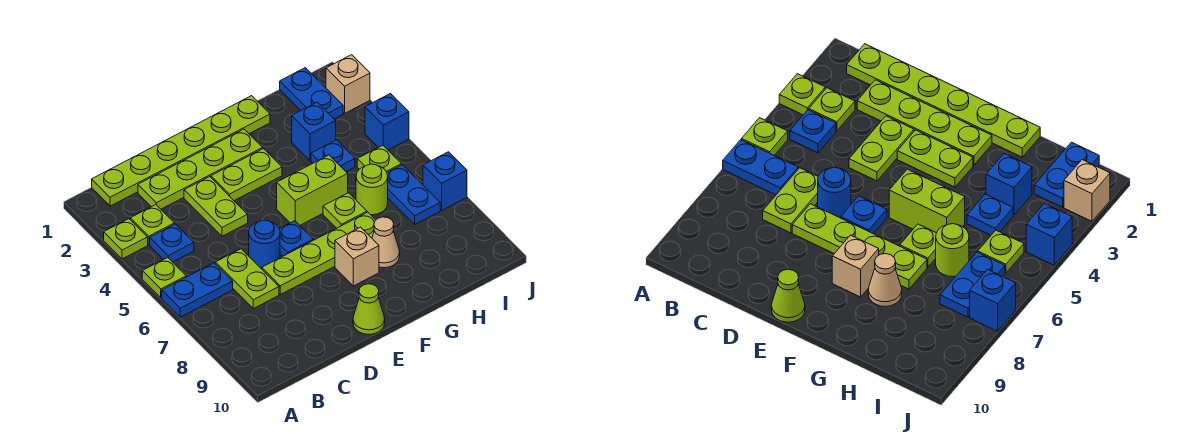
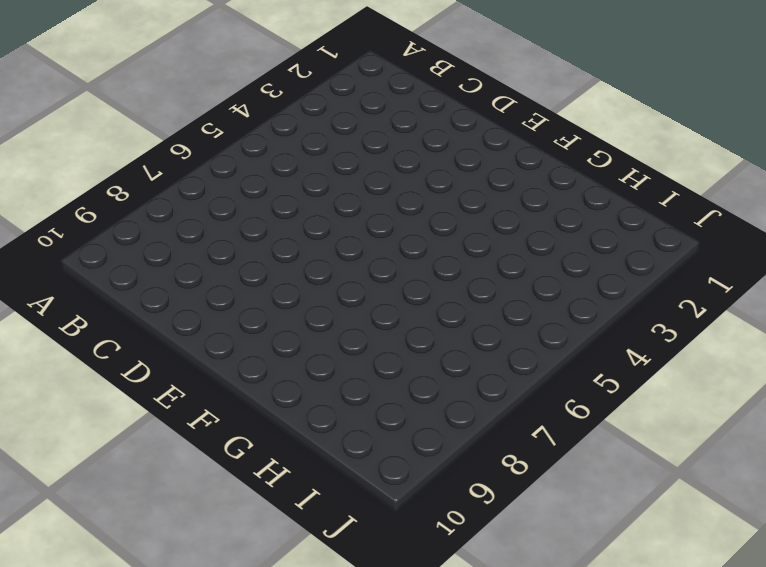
none -> lime 1x1 plate [104,219,148,259]
none -> lime 1x1 plate [142,257,186,298]
none -> blue 1x2 plate [162,263,233,317]

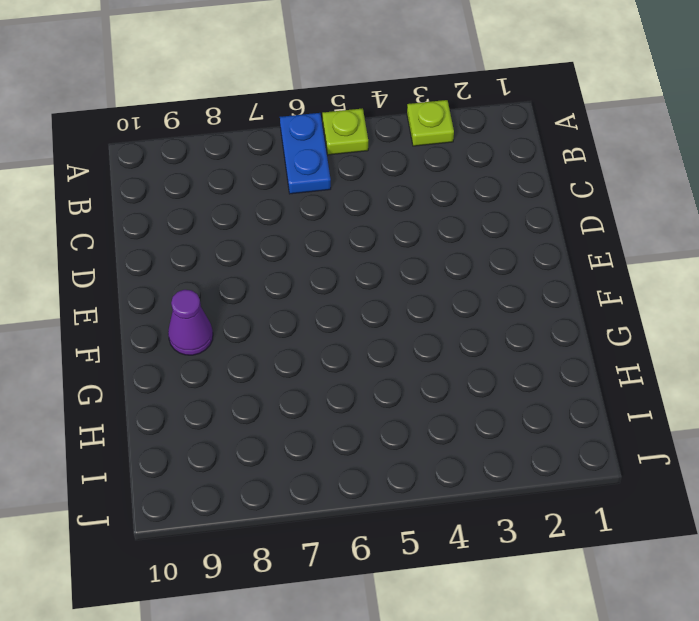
purple 1x1 cone [168,290,213,355] -> none
none -> lime 1x6 plate [92,96,270,206]
none -> lime 1x1 plate [130,205,174,245]
none -> blue 1x1 plate [150,224,194,262]

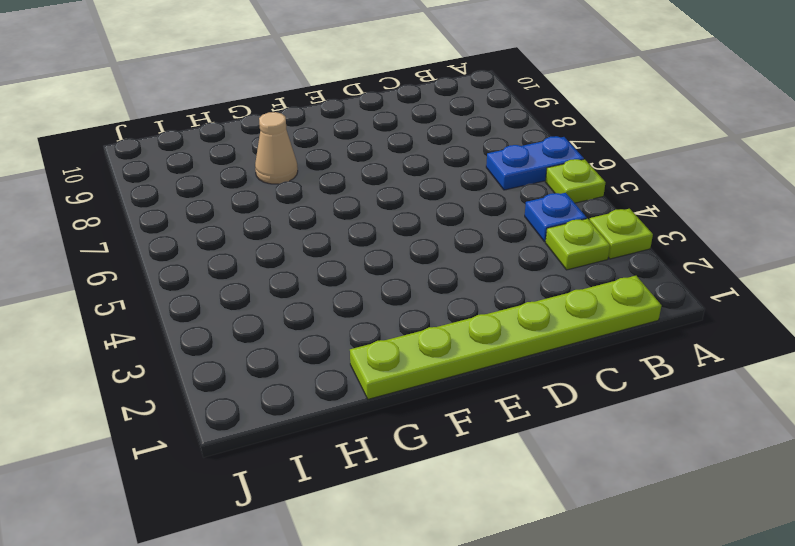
none -> lime 1x4 plate [138,129,263,209]
none -> lime 1x2 plate [215,249,279,309]
none -> lime 1x2 plate [184,177,248,236]

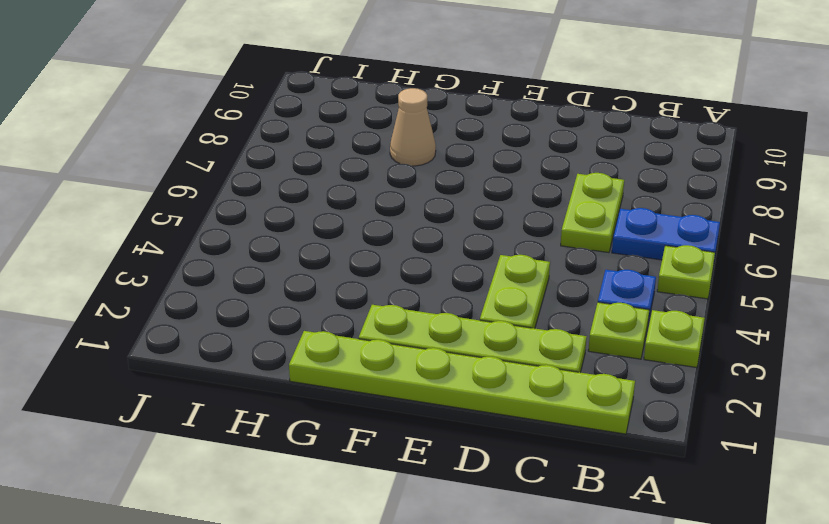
none -> blue 1x1 round brick [249,220,280,269]
none -> lime 1x4 plate [262,212,376,294]
none -> lime 1x2 plate [211,149,282,201]

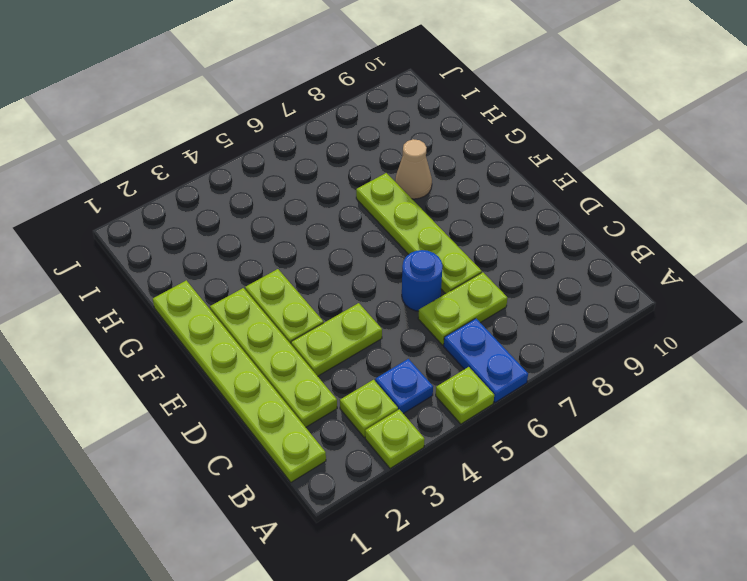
none -> blue 1x1 plate [280,221,313,256]
none -> lime 1x1 cone [353,284,385,334]
none -> lime 1x2 brick [277,155,348,225]

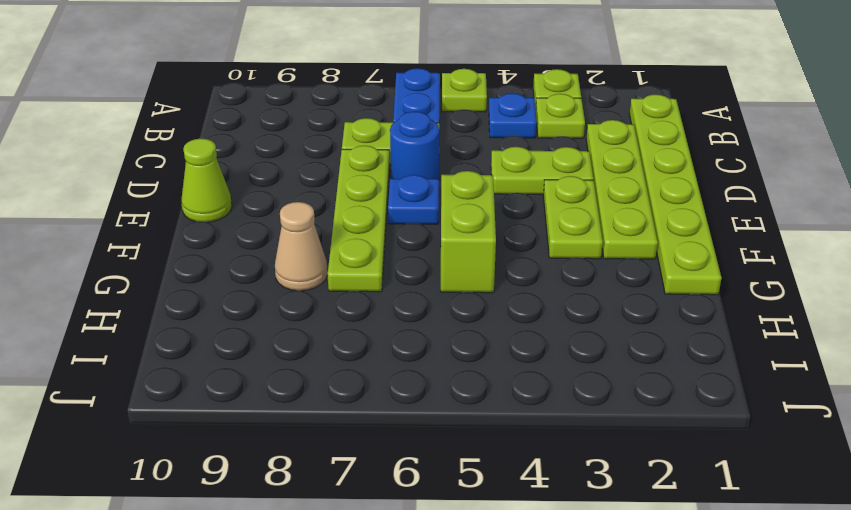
none -> tan 1x1 brick [335,227,379,286]
none -> lime 1x1 plate [323,193,367,228]
none -> blue 1x1 brick [292,102,336,161]

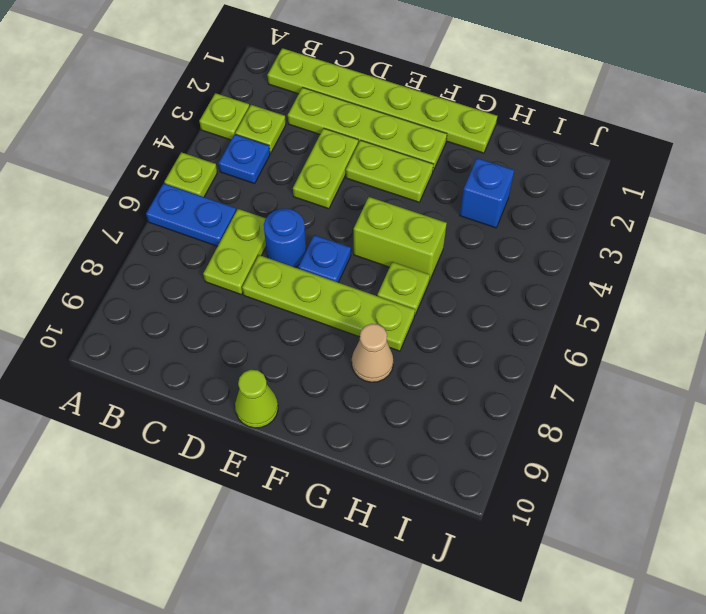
none -> tan 1x1 brick [335,227,379,286]
none -> blue 1x1 plate [311,140,355,172]
none -> lime 1x1 round brick [356,164,388,215]

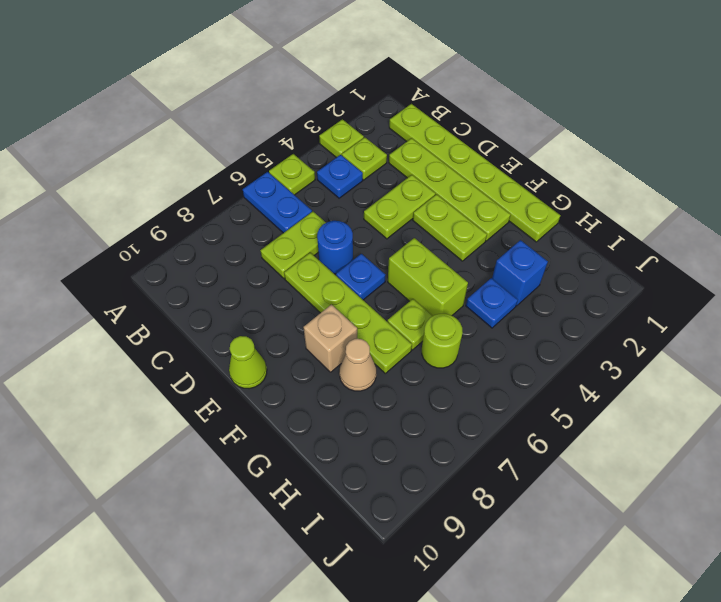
none -> blue 1x2 plate [280,68,343,119]
none -> lime 1x1 plate [357,145,401,172]
none -> blue 1x2 plate [387,165,440,224]

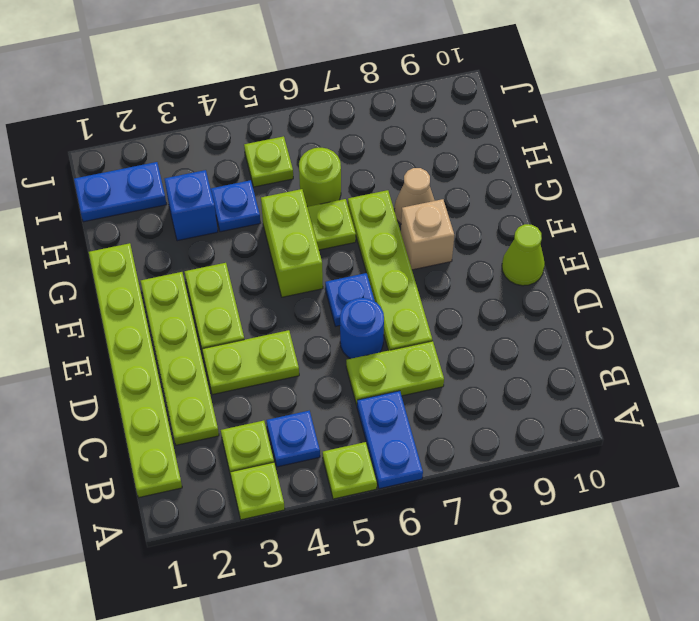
none -> blue 1x2 plate [387,165,440,224]
none -> tan 1x1 brick [326,55,370,113]
none -> blue 1x1 brick [365,94,409,150]

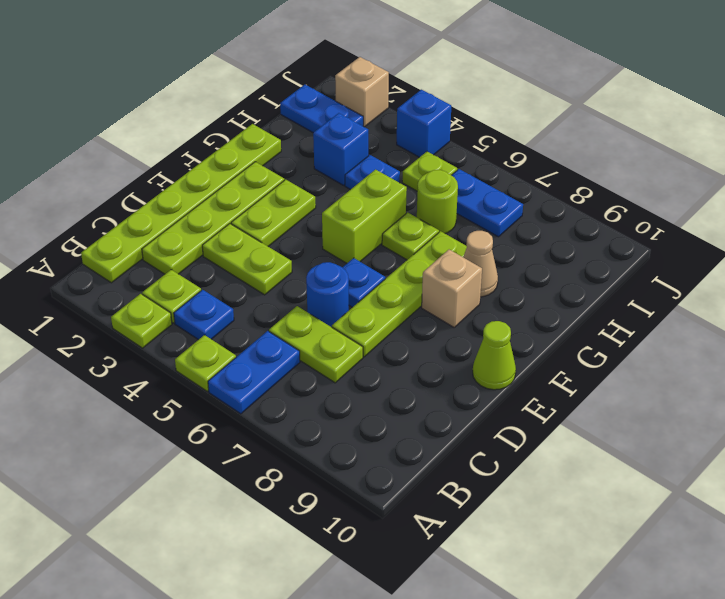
none -> blue 1x1 brick [423,152,467,210]

